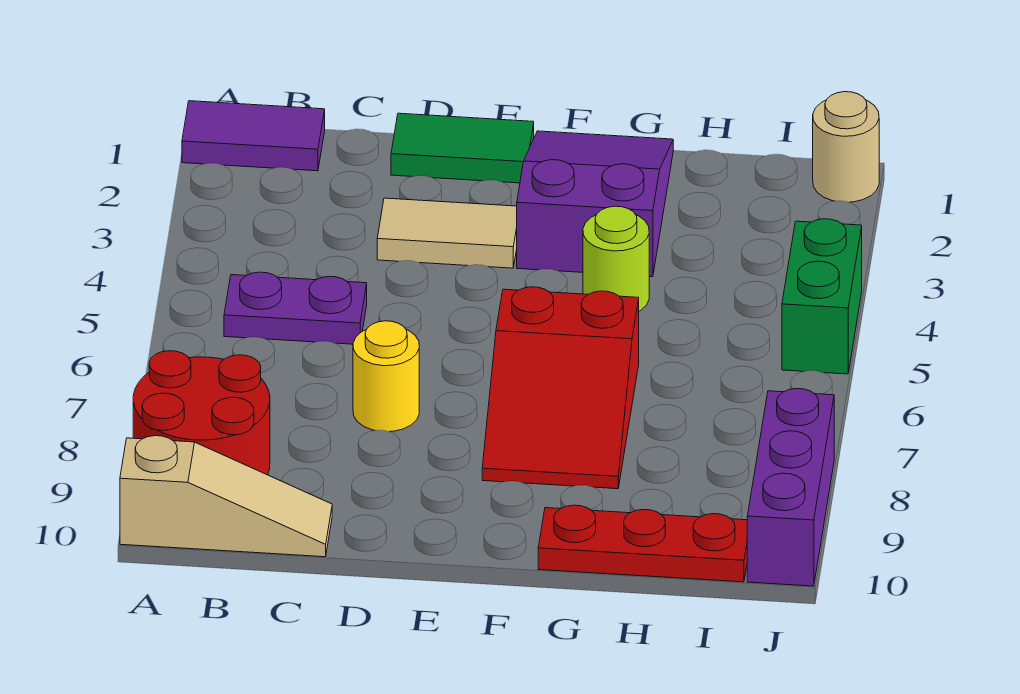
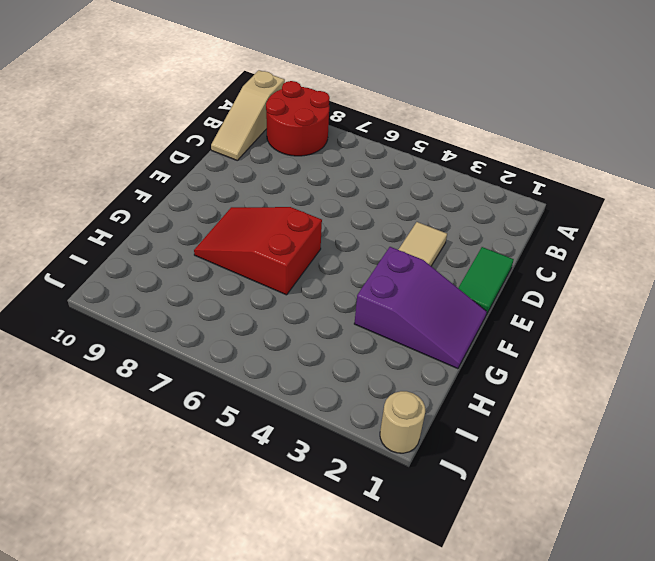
none -> purple 1x2 tile [182,101,325,171]
none -> purple 1x2 plate [224,272,367,344]
none -> yellow 1x1 round brick [353,321,419,432]

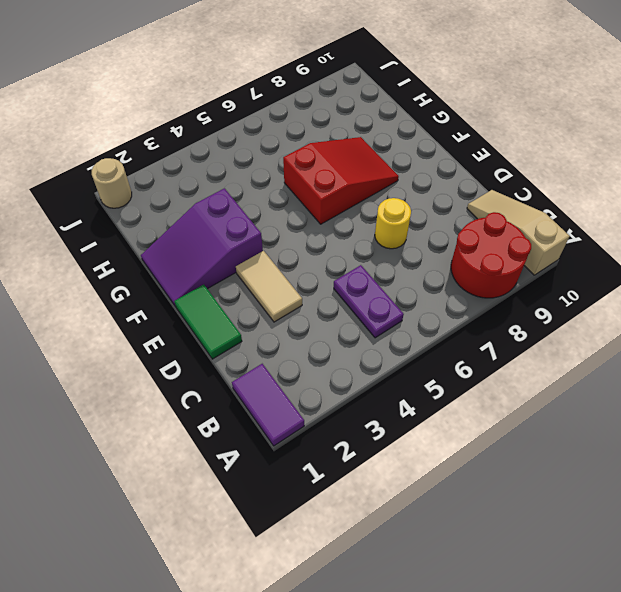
none -> lime 1x1 round brick [583,206,649,311]
none -> red 1x3 plate [538,505,747,582]
none -> green 1x2 brick [782,219,862,374]

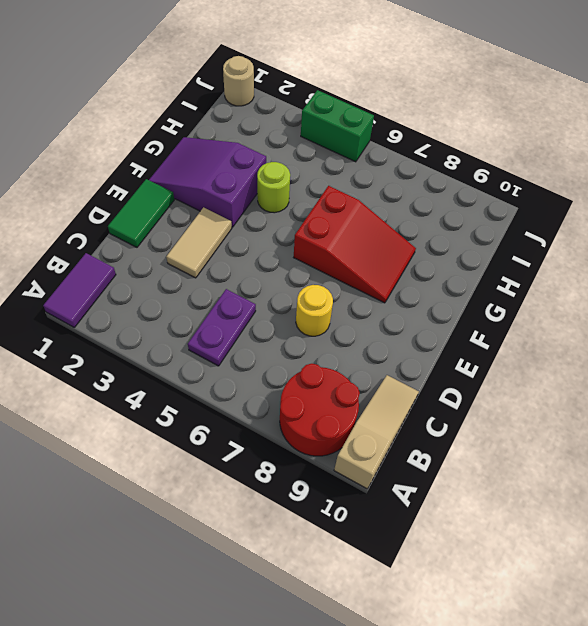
none -> red 1x3 plate [538,505,747,582]
none -> purple 1x3 brick [747,389,834,586]

